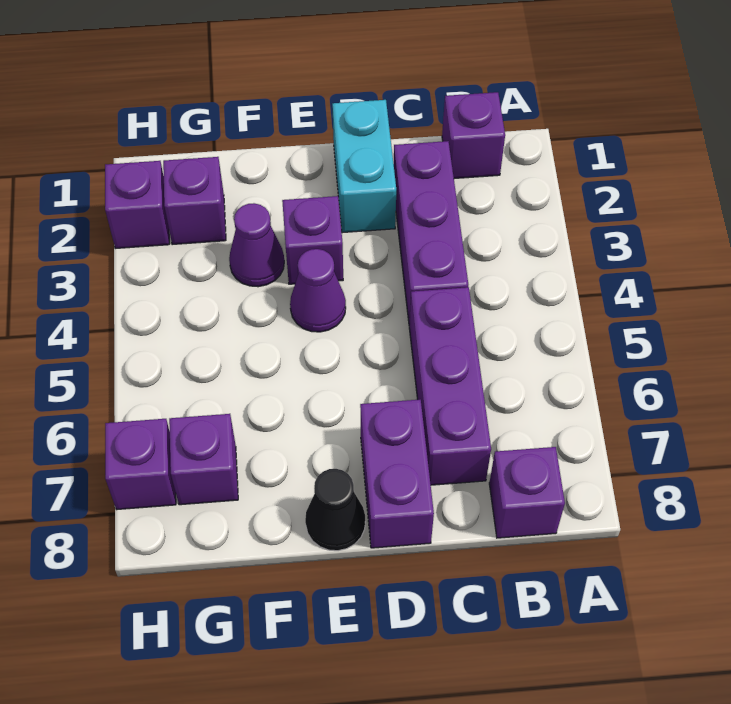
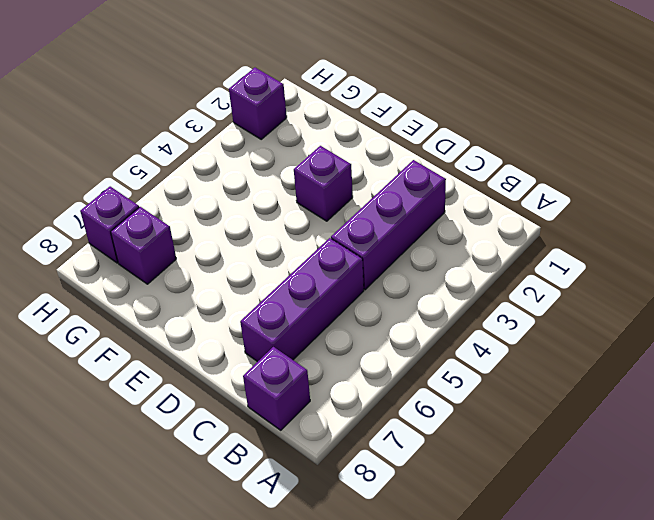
none -> purple 1x1 brick [442,92,505,179]
none -> cyan 1x2 brick [332,100,396,233]
none -> purple 1x2 brick [360,400,434,548]

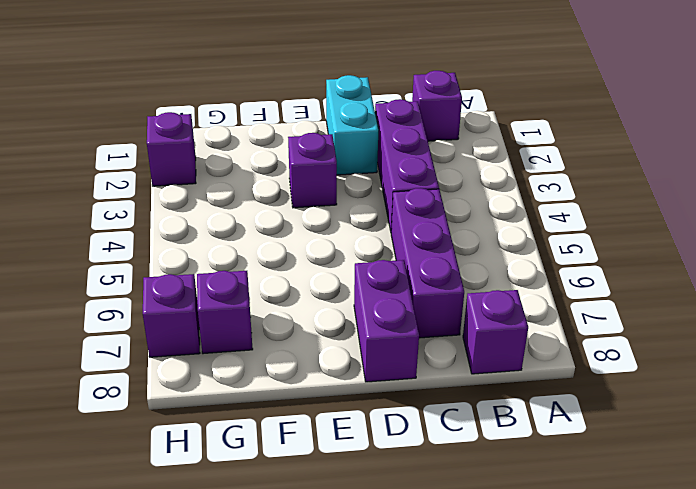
none -> purple 1x1 cone [290,249,346,332]
none -> black 1x1 cone [305,469,365,551]
none -> purple 1x1 cone [229,203,284,287]

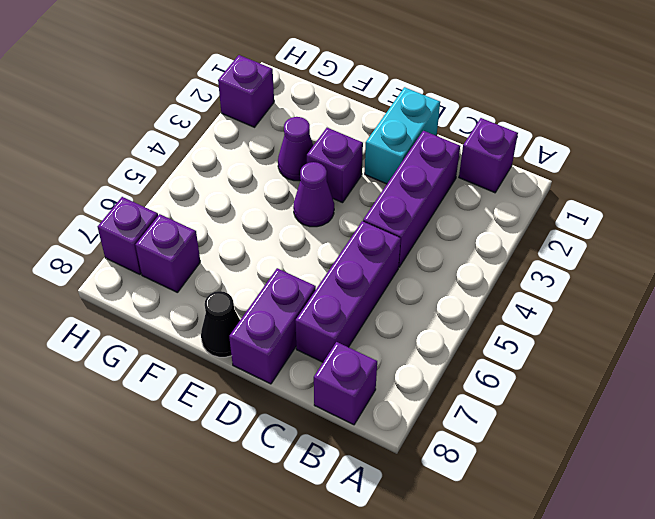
none -> purple 1x1 brick [163,157,226,245]

